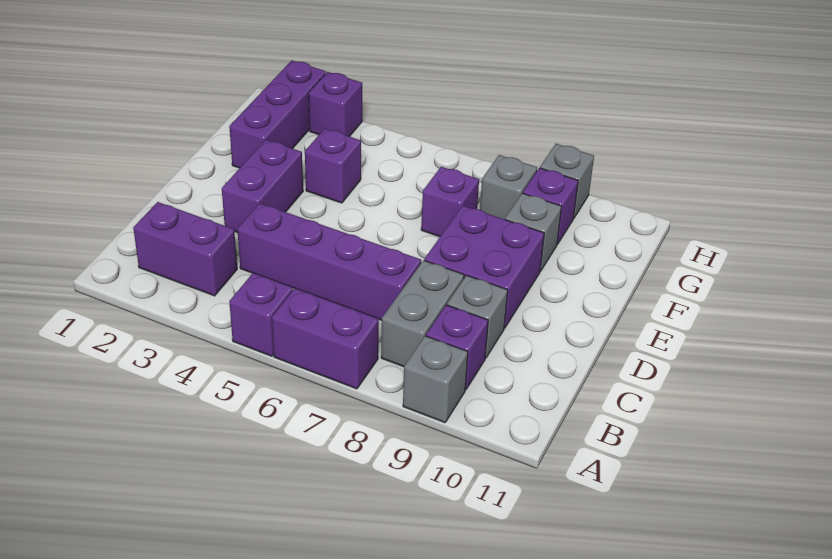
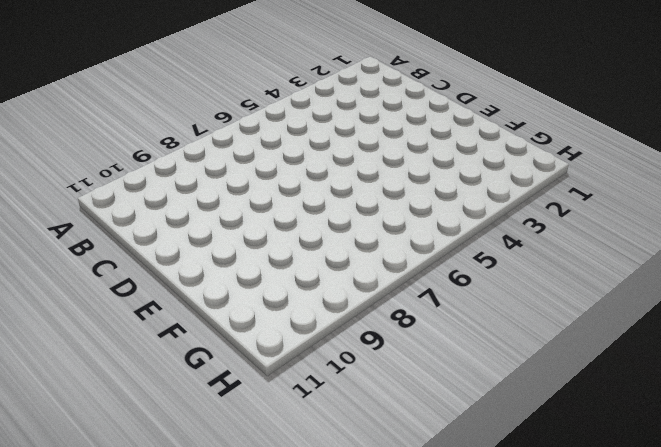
none -> purple 1x1 brick [229,273,293,356]
none -> purple 1x2 brick [272,288,379,389]
none -> grey 1x1 brick [403,336,468,423]

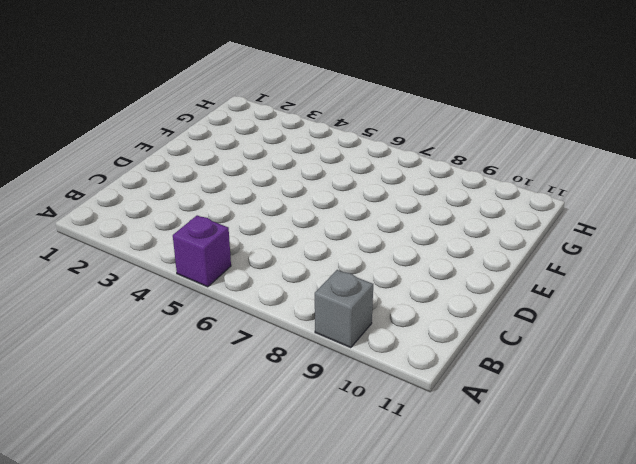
none -> purple 1x2 brick [272,288,379,389]
none -> purple 1x2 brick [133,202,237,296]
none -> grey 1x2 brick [381,260,464,367]

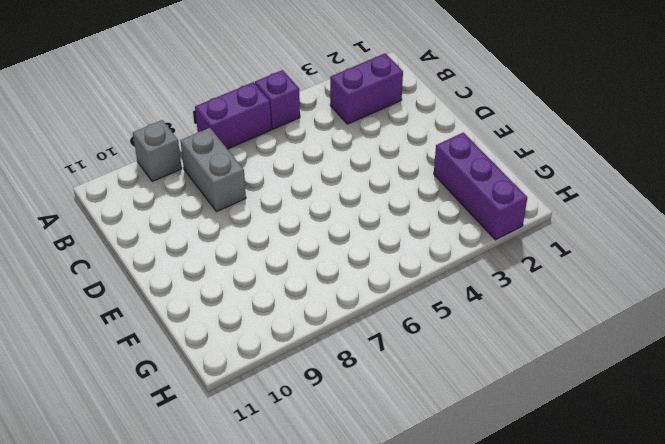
none -> purple 1x1 brick [426,305,488,390]
none -> purple 1x4 brick [237,203,421,320]
none -> grey 1x1 brick [447,275,508,358]

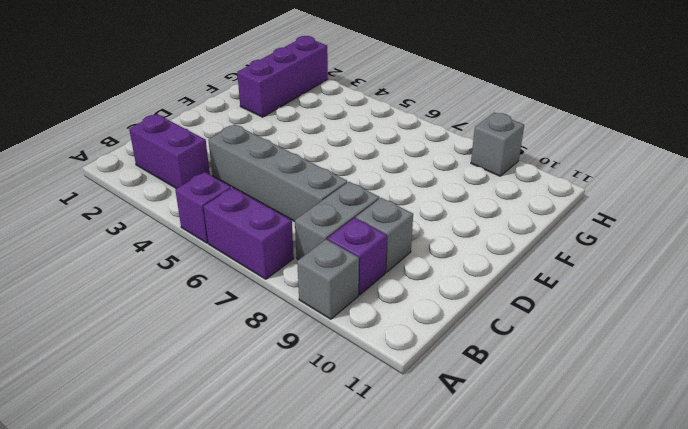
grey 1x4 brick [208,125,347,221] -> purple 1x4 brick [237,203,421,320]
none -> purple 1x2 brick [222,140,303,233]
none -> purple 2x2 brick [424,206,544,328]
none -> purple 1x1 brick [305,129,361,203]

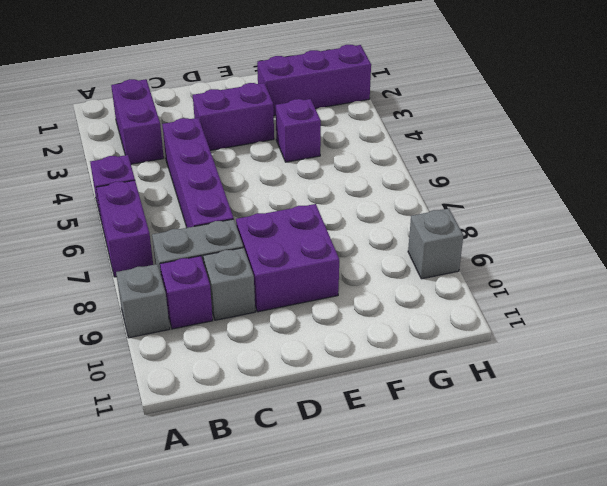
none -> purple 1x1 brick [421,167,479,237]
none -> grey 1x1 brick [505,193,562,271]
none -> grey 1x1 brick [480,155,537,219]

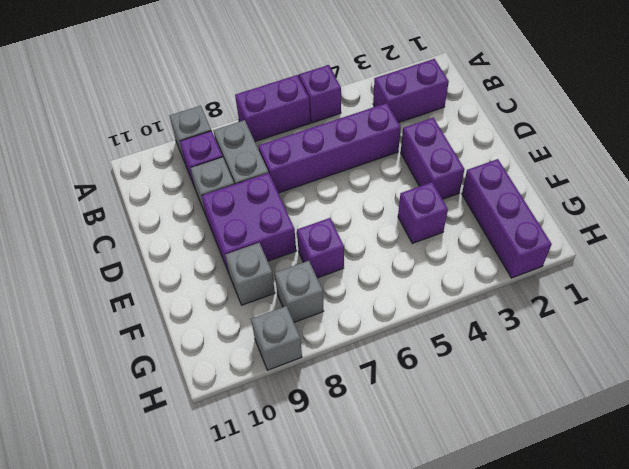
none -> purple 1x1 brick [523,168,578,244]
none -> purple 1x1 brick [309,72,362,137]

